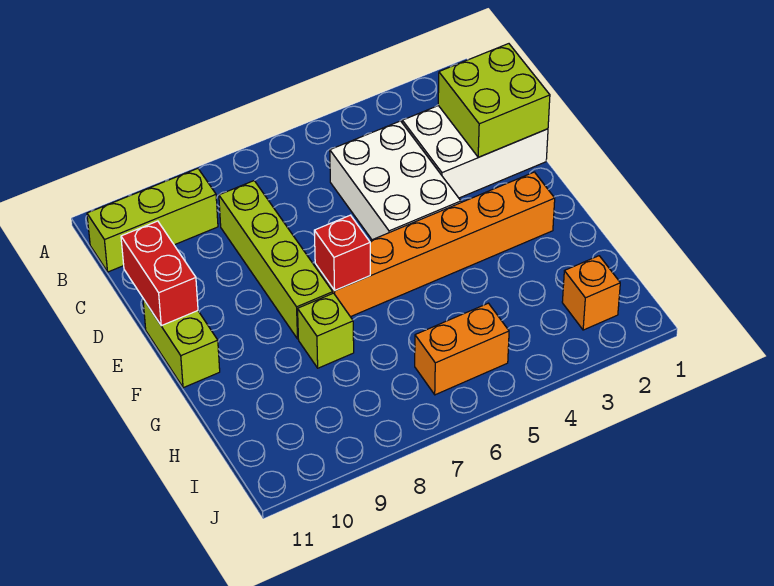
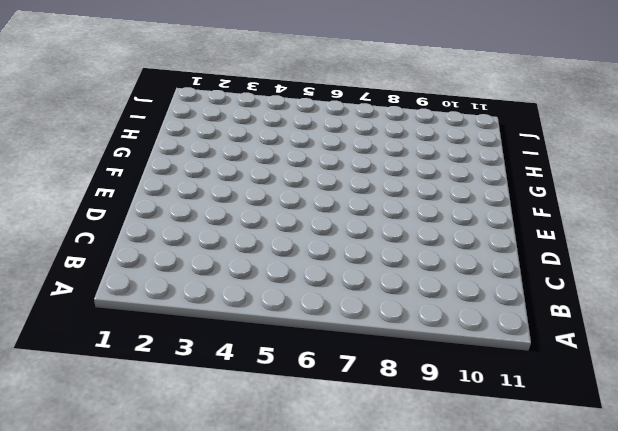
none -> lime 1x3 brick [87,168,218,272]
none -> white 2x3 brick [402,106,548,198]
none -> white 2x3 brick [330,121,461,240]

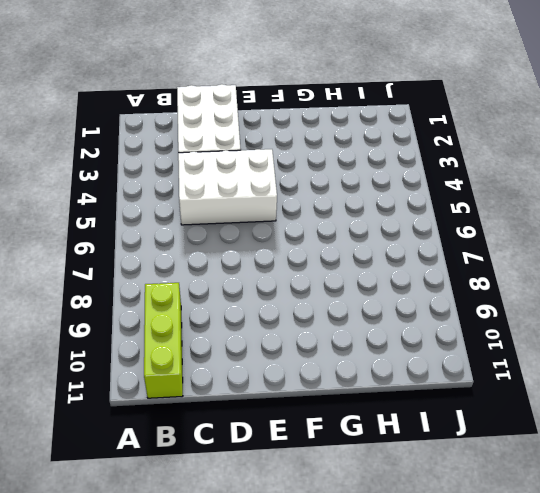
none -> lime 1x4 brick [219,181,333,339]
none -> lime 1x2 brick [143,299,220,388]
none -> orange 1x6 brick [315,172,555,317]

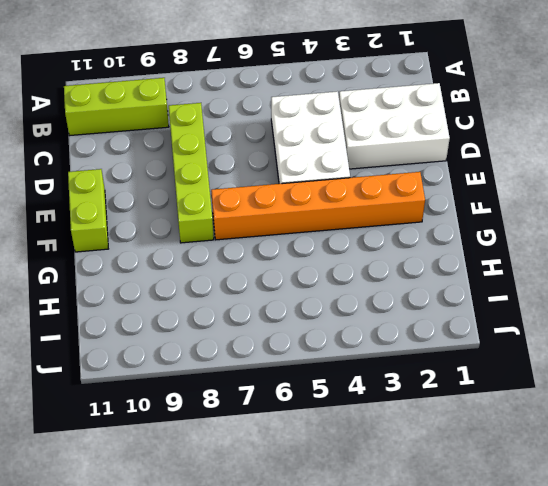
none -> lime 1x1 brick [298,293,354,368]
none -> orange 1x1 brick [562,256,620,330]
none -> orange 1x2 brick [415,303,509,395]

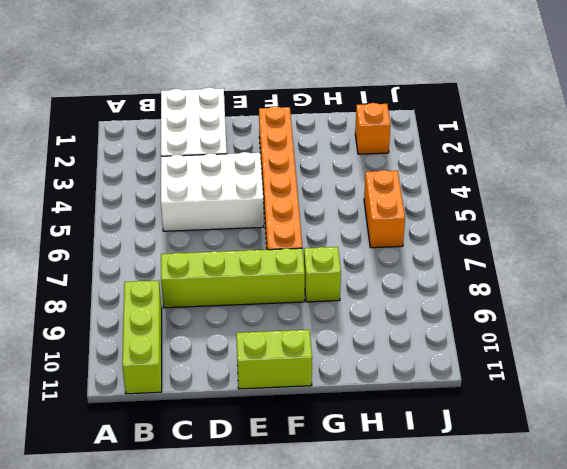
none -> lime 2x2 brick [438,44,550,157]
none -> red 1x2 brick [121,221,198,326]
none -> red 1x1 brick [314,215,370,290]

